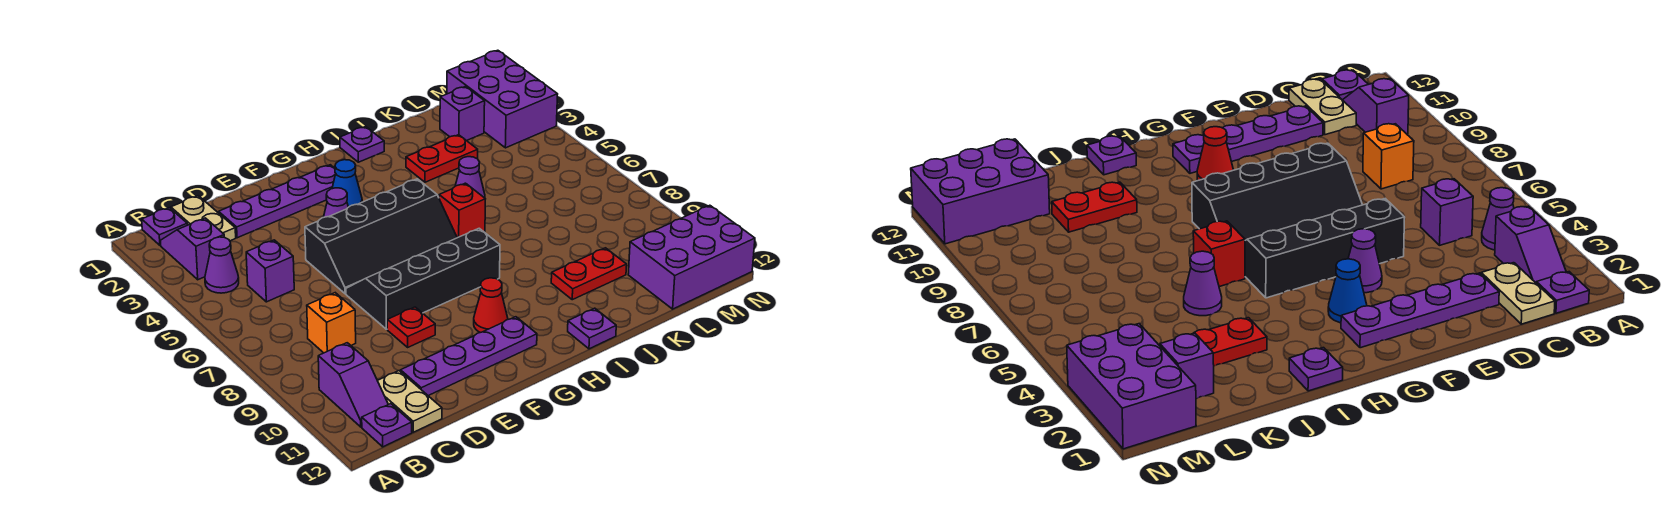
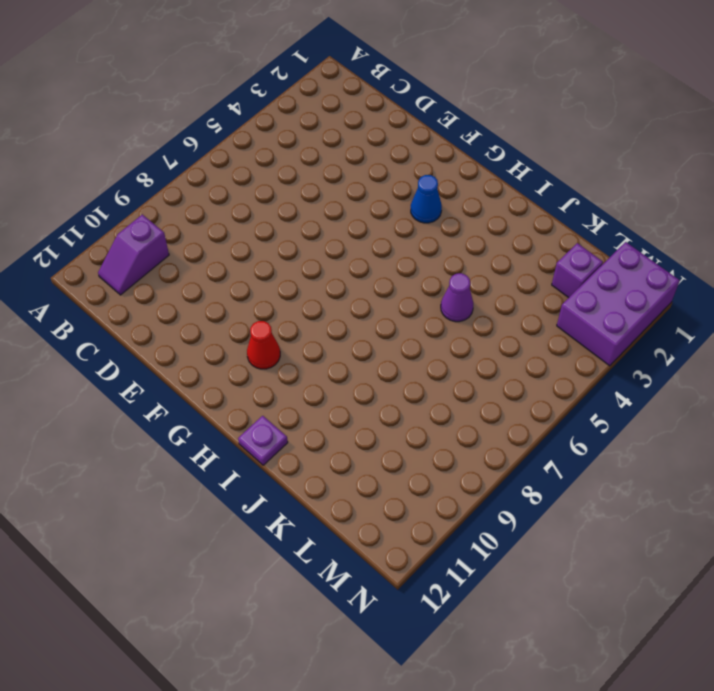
none -> purple 1x1 plate [142,208,187,245]
none -> purple 1x2 slope [160,218,224,280]
none -> purple 1x1 cone [205,237,239,293]

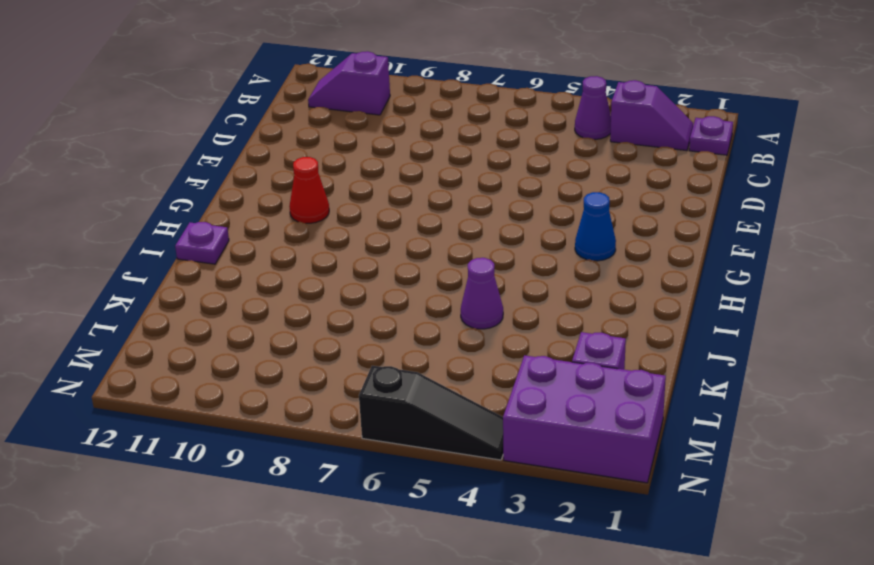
black 1x3 slope [359,366,503,460] -> none
none -> purple 1x1 plate [362,404,412,447]
none -> tan 1x2 plate [171,196,236,241]
none -> purple 1x1 brick [246,240,294,302]

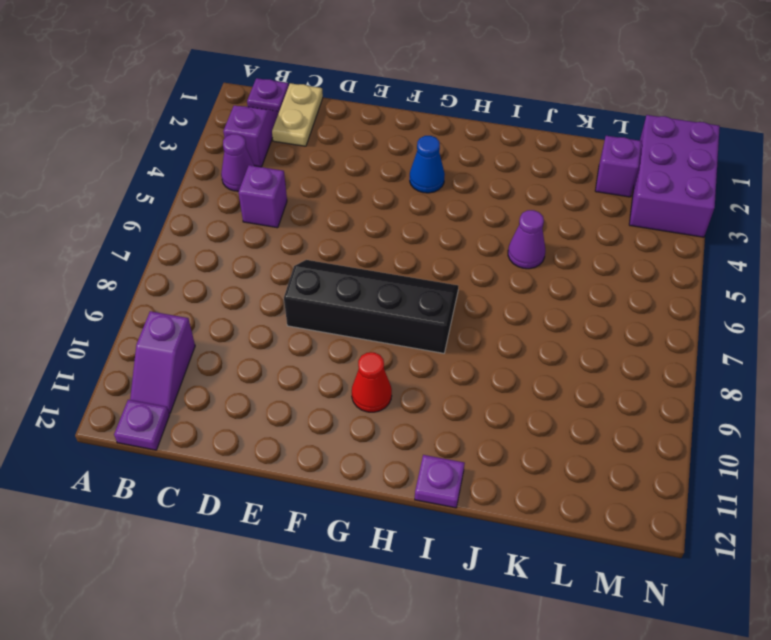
none -> orange 1x1 brick [307,293,356,353]
none -> tan 1x2 plate [377,371,442,432]
none -> purple 1x4 plate [219,165,336,238]

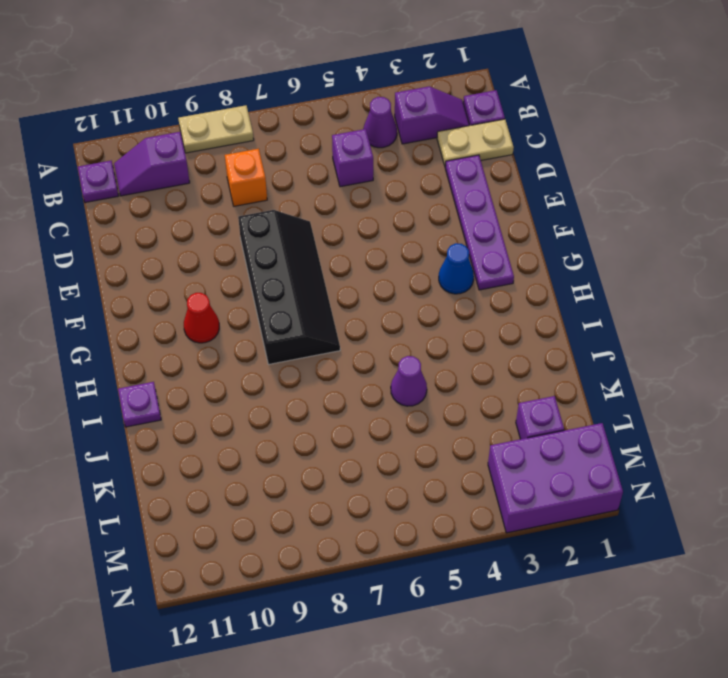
tan 1x2 plate [178,105,254,153] -> tan 1x2 plate moved to [377,371,442,432]
none -> purple 1x4 plate [401,317,537,396]
none -> black 2x4 slope [305,179,457,294]
none -> red 1x1 plate [387,307,435,347]

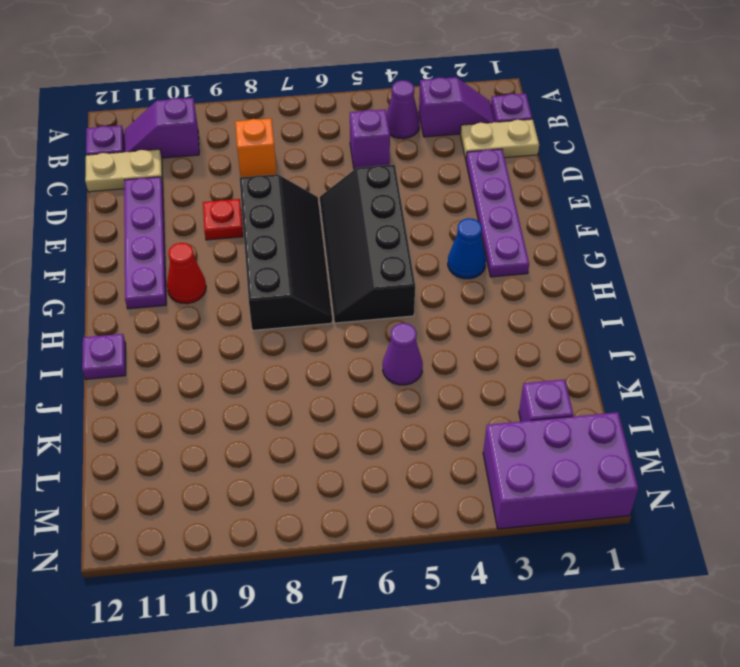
none -> purple 1x1 cone [324,188,348,217]
none -> purple 1x1 plate [340,126,384,162]
none -> red 1x1 brick [439,183,485,238]

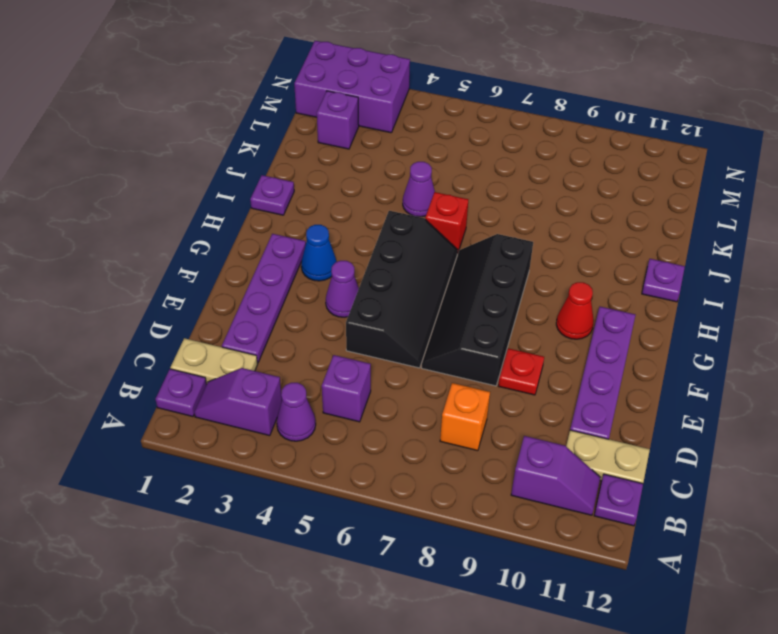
none -> red 1x2 plate [406,135,478,182]
none -> red 1x2 plate [551,248,627,300]
none -> purple 2x3 brick [628,205,755,309]

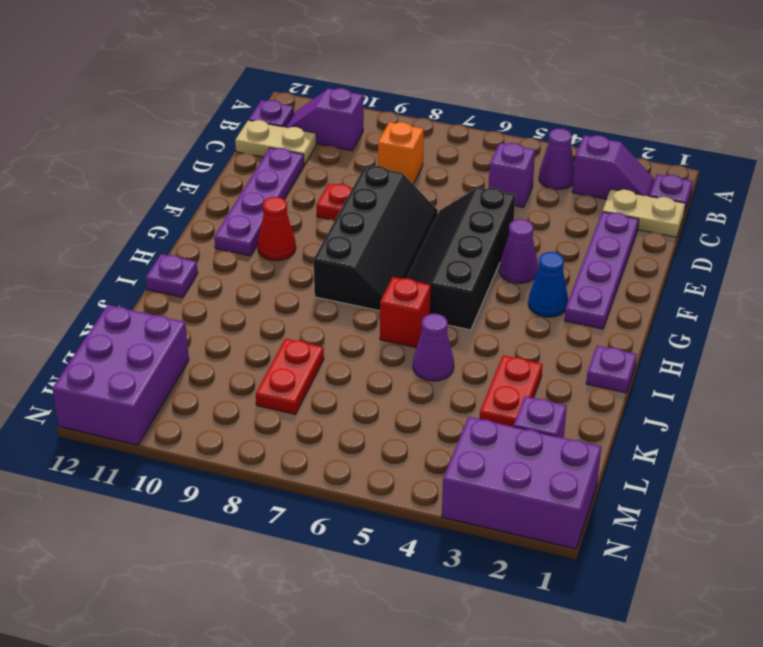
red 1x2 plate [256,339,324,414] -> red 1x2 plate moved to [551,248,627,300]

